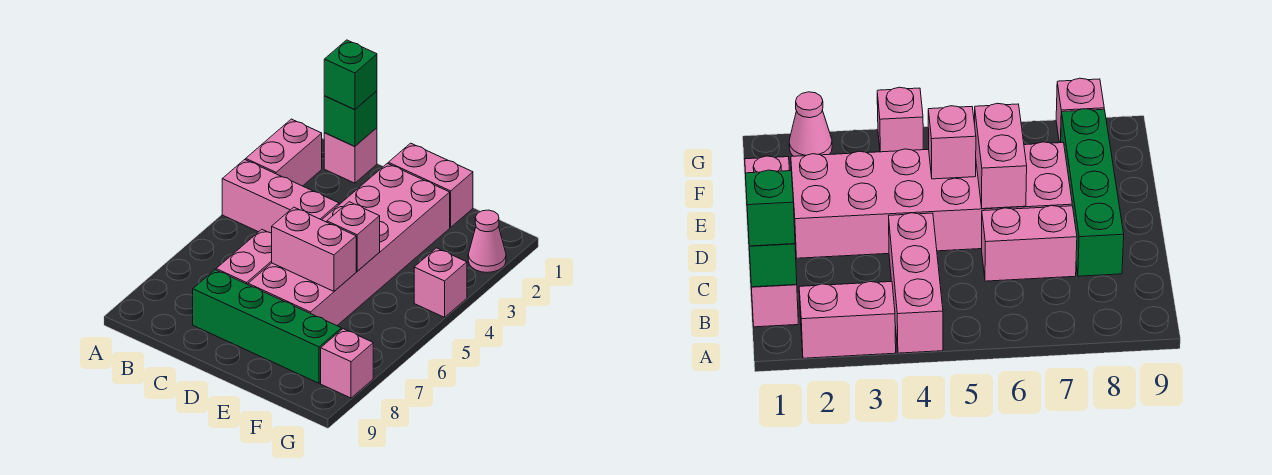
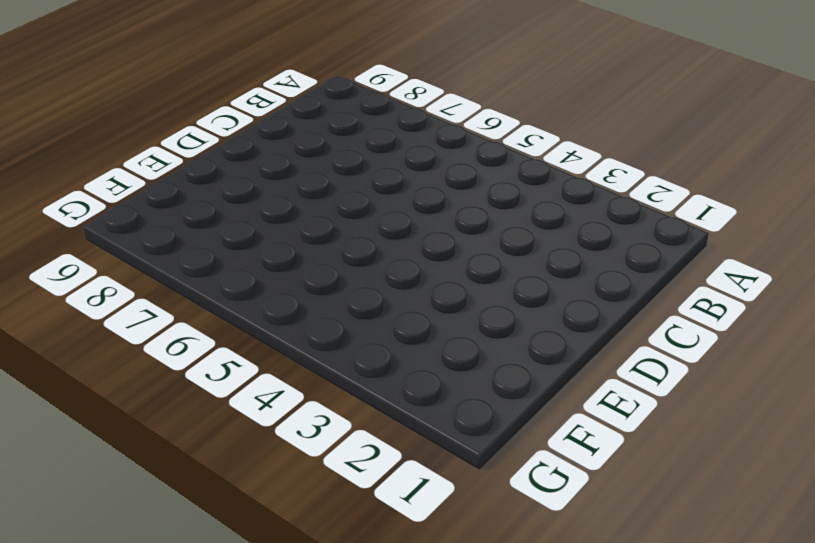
none -> pink 1x2 brick [246,119,322,186]
none -> pink 1x3 brick [222,160,339,233]
none -> pink 1x1 brick [324,128,377,183]

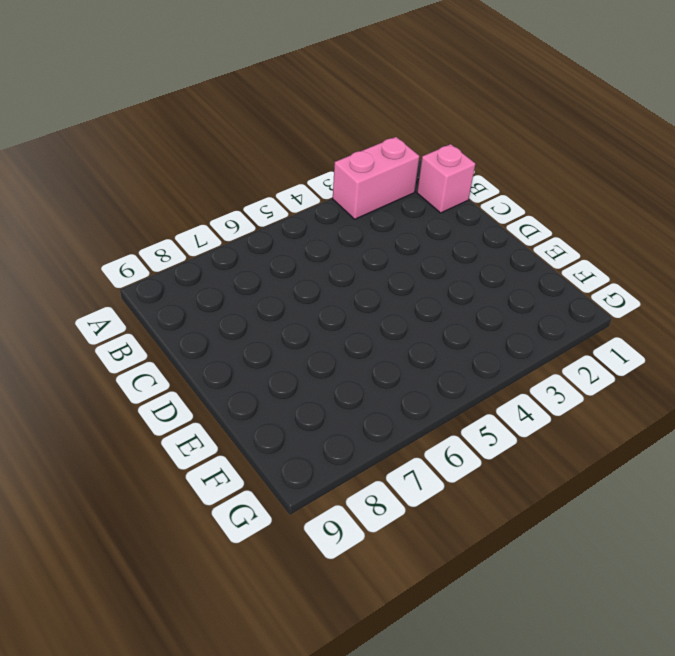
none -> pink 1x3 brick [222,160,339,233]
none -> pink 1x2 brick [216,229,272,285]
none -> green 1x4 brick [193,270,341,383]

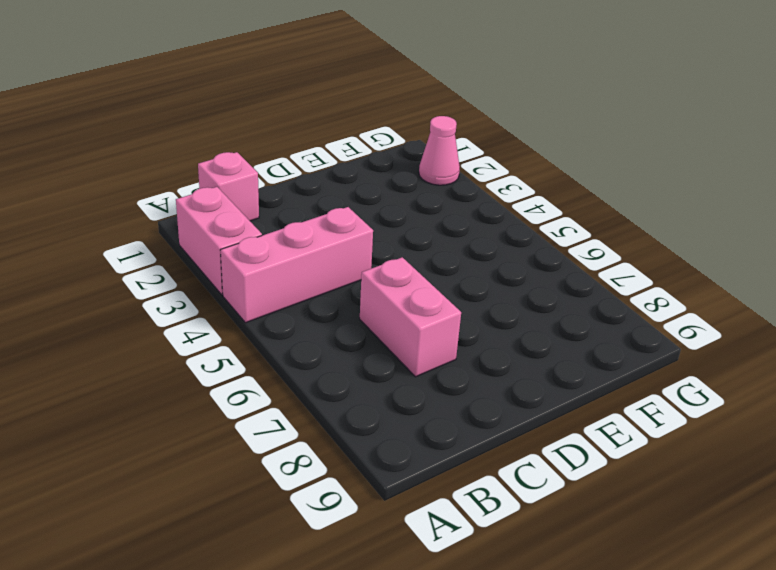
none -> green 1x4 brick [193,270,341,383]
none -> pink 1x2 brick [388,143,473,227]
none -> pink 2x6 brick [248,163,450,326]

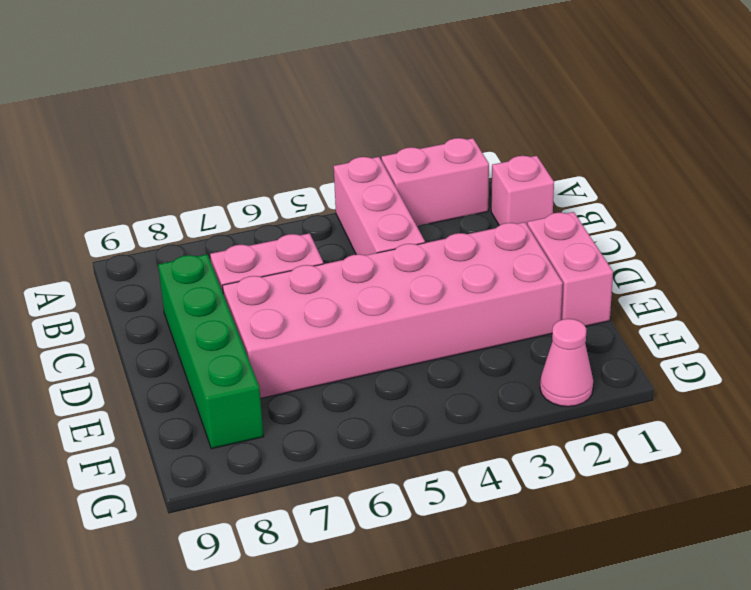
none -> pink 1x1 brick [414,248,467,317]
none -> pink 1x1 brick [321,329,373,398]
none -> green 1x1 brick [324,91,377,146]

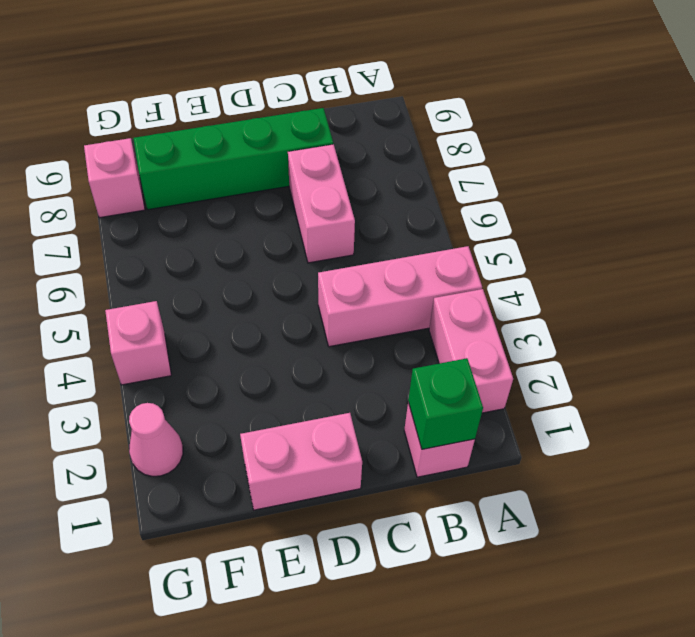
none -> pink 2x6 brick [248,163,450,326]
none -> pink 1x2 brick [272,207,356,291]
none -> pink 1x1 brick [327,202,380,271]

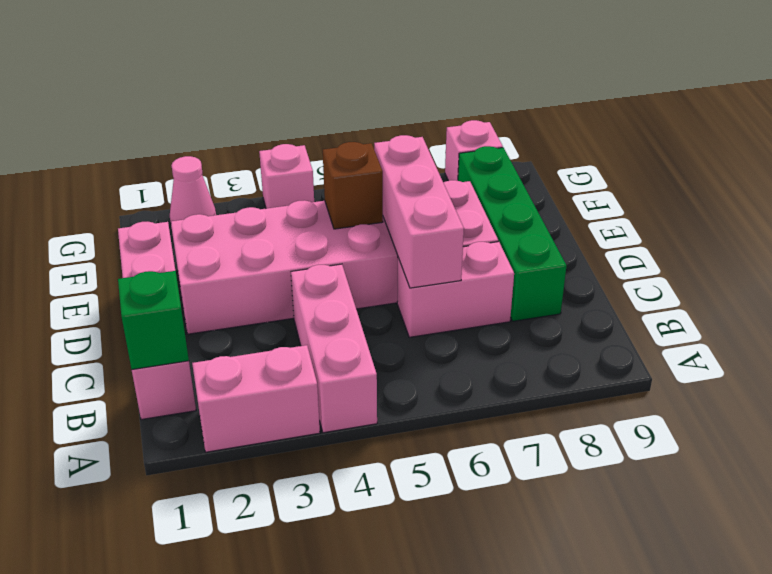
pink 1x3 brick [374,135,464,288] -> pink 1x2 brick [272,207,356,291]
brown 1x1 brick [323,142,383,229] -> pink 1x1 brick [327,202,380,271]
none -> green 1x1 brick [324,40,377,110]

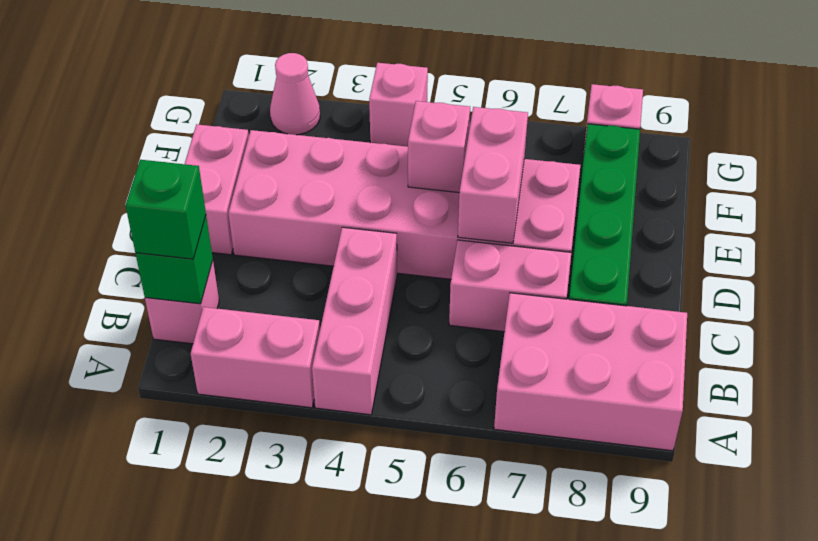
pink 2x3 brick [494,293,687,451] -> none

